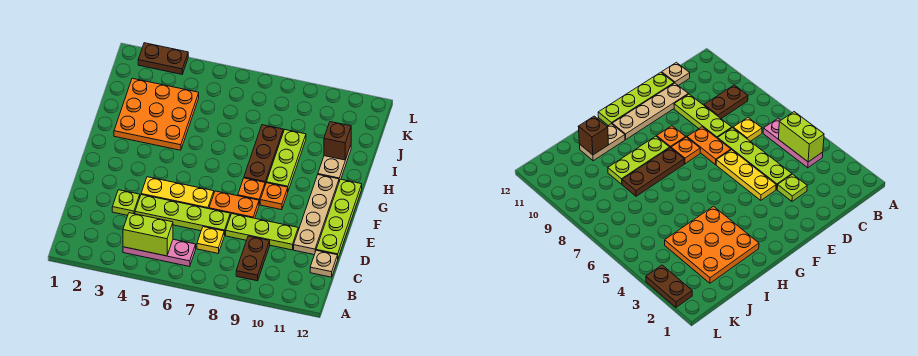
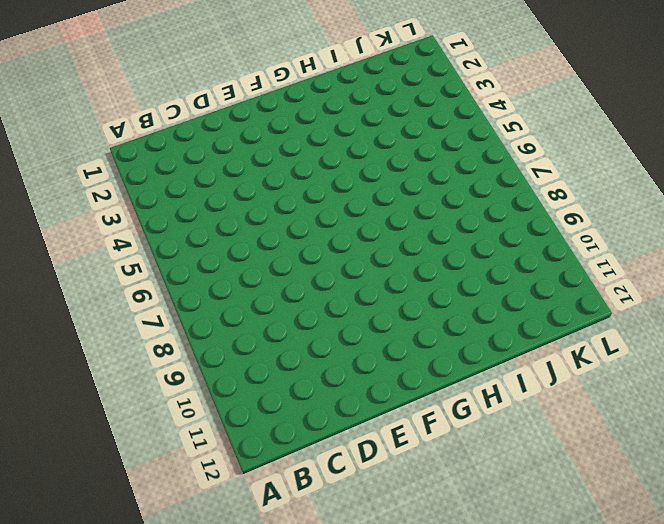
none -> pink 1x3 plate [123,239,196,267]
none -> brown 1x2 plate [236,236,270,281]
none -> yellow 1x1 plate [197,227,224,253]

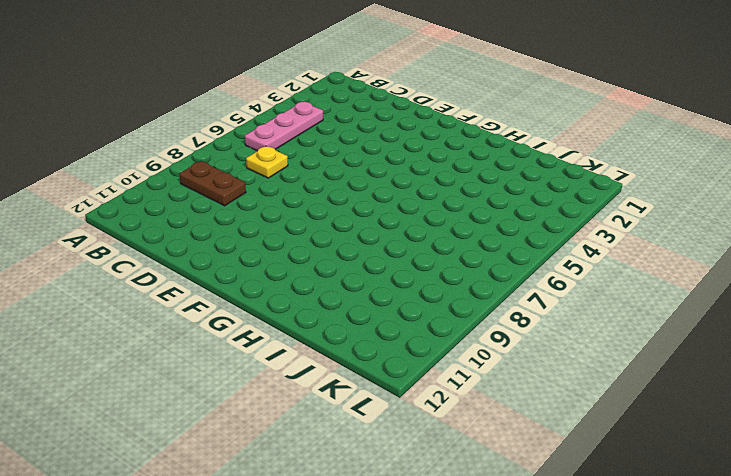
none -> tan 1x1 plate [310,250,338,277]
none -> lime 1x1 plate [112,190,140,215]
none -> lime 1x4 plate [135,195,230,235]

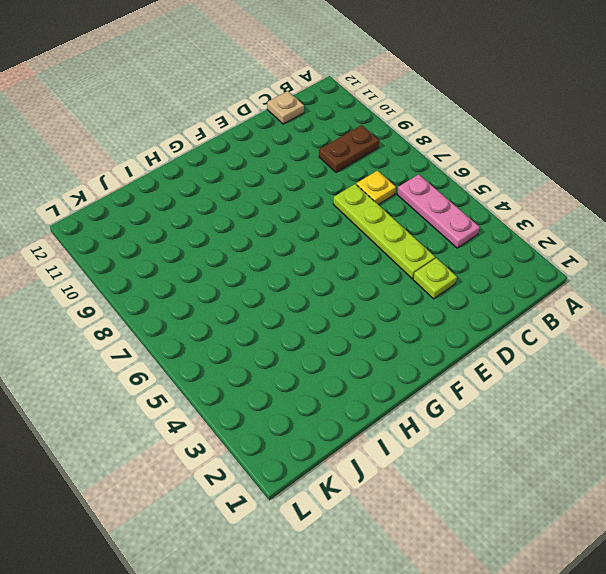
none -> lime 1x3 plate [226,214,298,250]
none -> tan 1x4 plate [294,175,339,255]
none -> lime 1x4 plate [316,179,362,258]

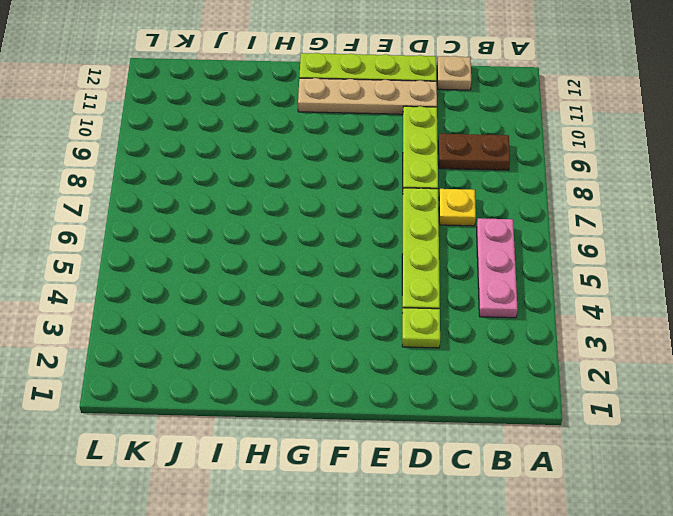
none -> yellow 1x3 plate [141,177,214,209]
none -> orange 1x2 plate [209,191,259,218]
none -> orange 1x1 plate [238,178,265,204]

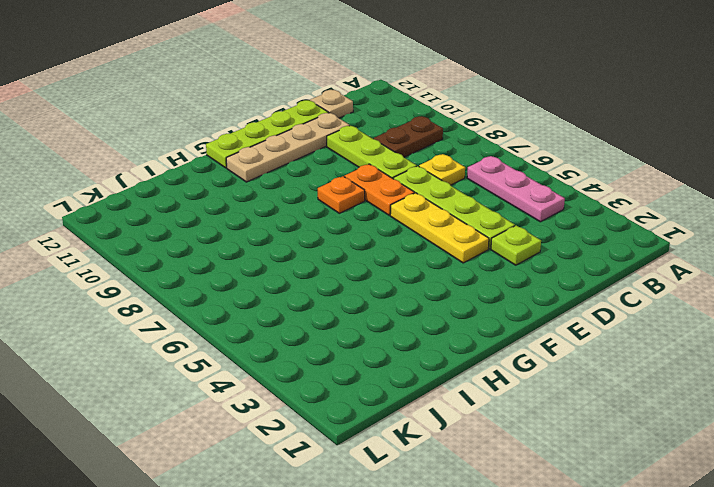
none -> orange 1x1 plate [260,183,288,210]
none -> brown 1x3 plate [244,125,283,184]
none -> lime 1x3 plate [267,130,306,191]

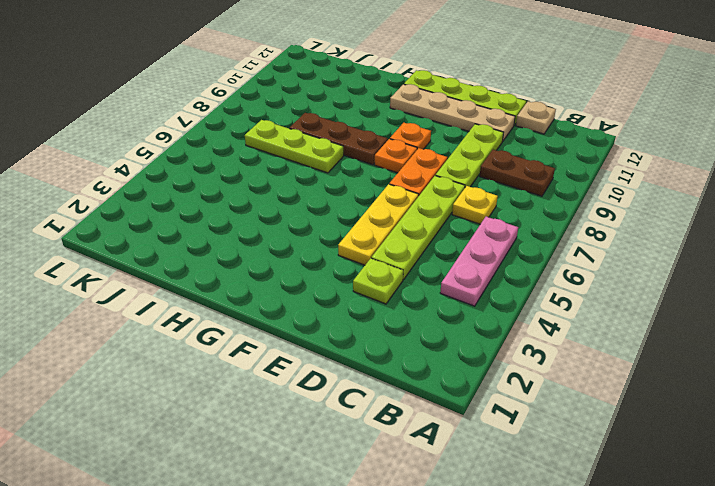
lime 1x3 plate [245,120,344,173] -> lime 1x3 plate moved to [267,130,306,191]
none -> orange 3x3 plate [114,78,199,150]
none -> tan 1x2 plate [318,145,351,181]
none -> brown 1x2 plate [138,43,188,74]

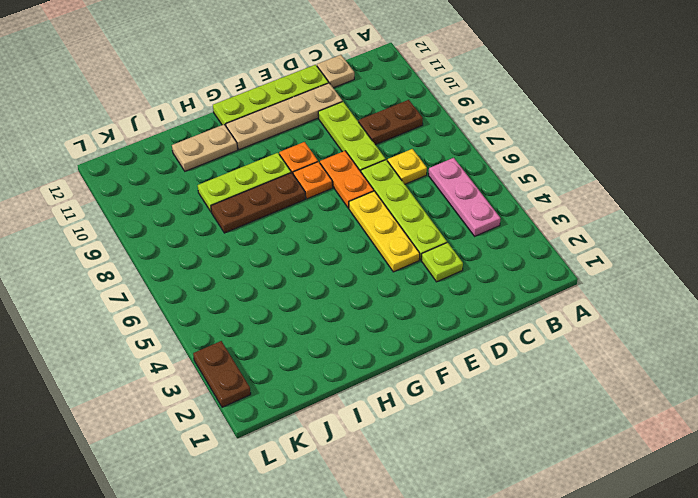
none -> orange 3x3 plate [114,78,199,150]
none -> lime 1x2 brick [123,213,173,256]
none -> brown 1x1 brick [324,122,351,160]

